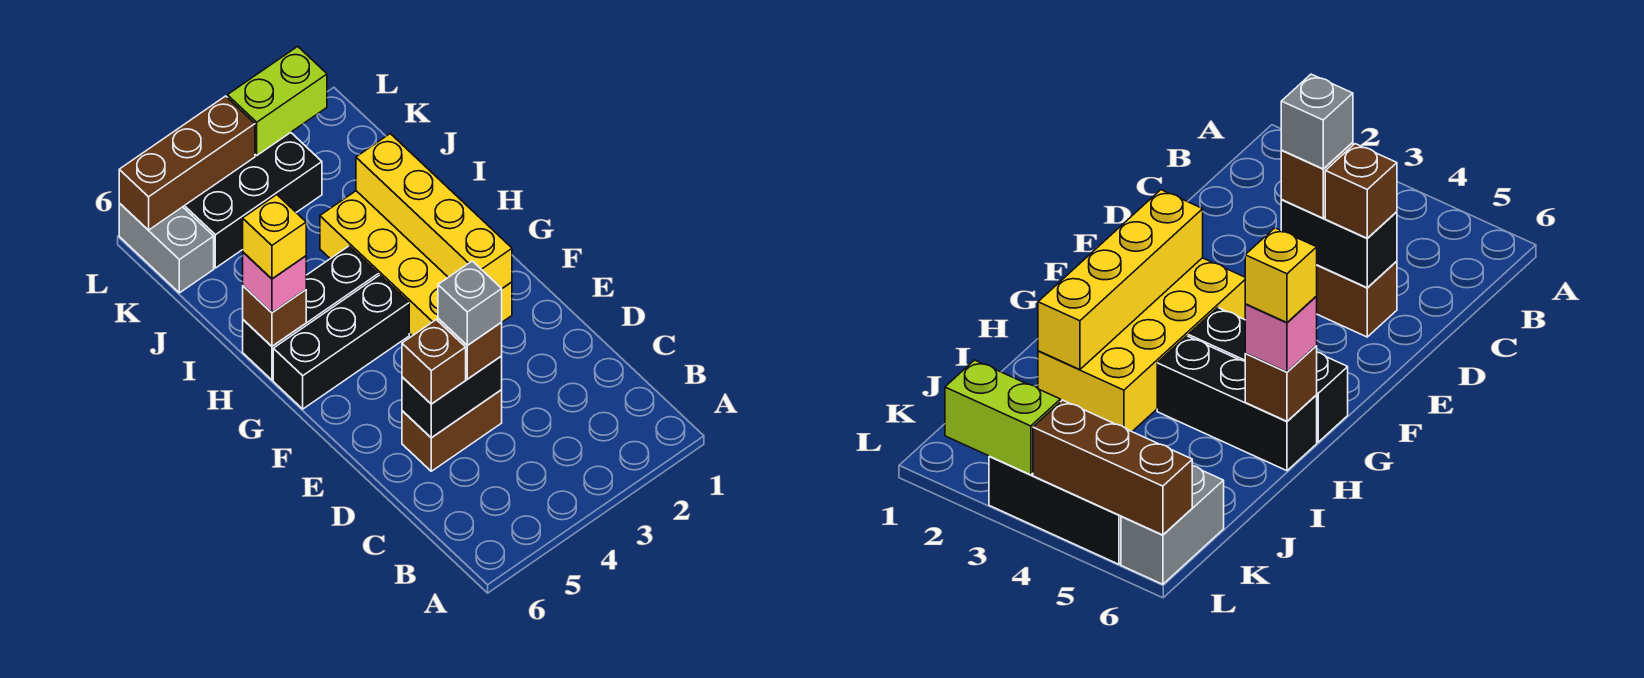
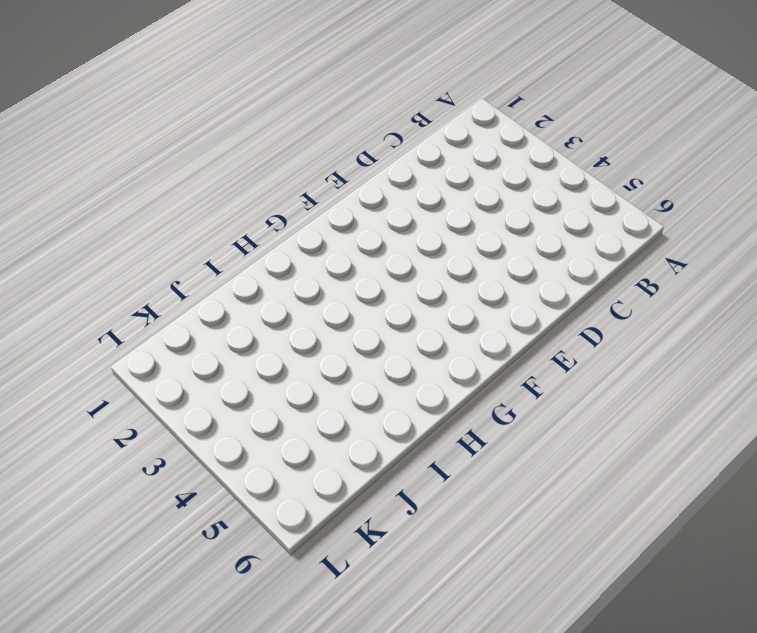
none -> brown 1x2 brick [402,390,502,471]
none -> yellow 2x4 brick [320,191,512,336]
none -> black 1x3 brick [273,275,409,409]

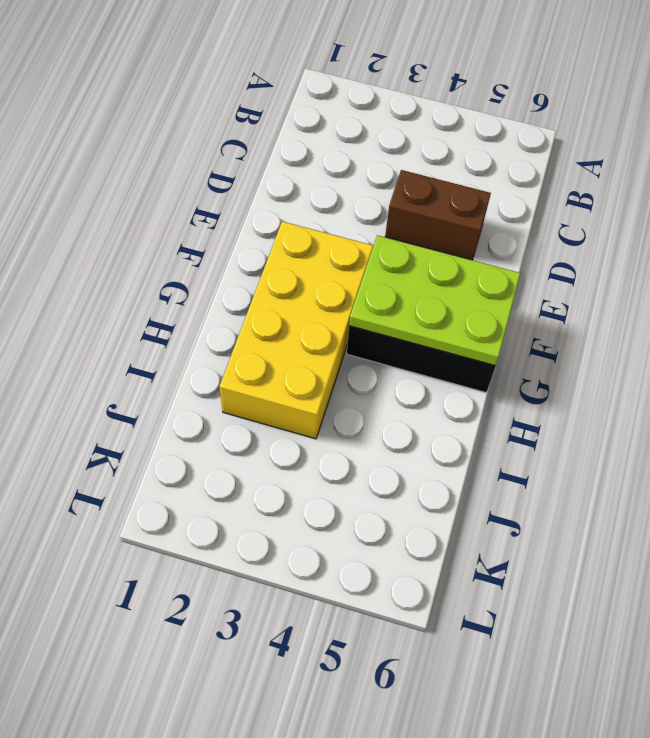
lime 2x3 plate [349,235,520,366] -> none
none -> black 1x3 brick [243,246,378,380]
none -> black 2x3 brick [183,133,322,268]
none -> grey 1x2 brick [119,203,214,293]

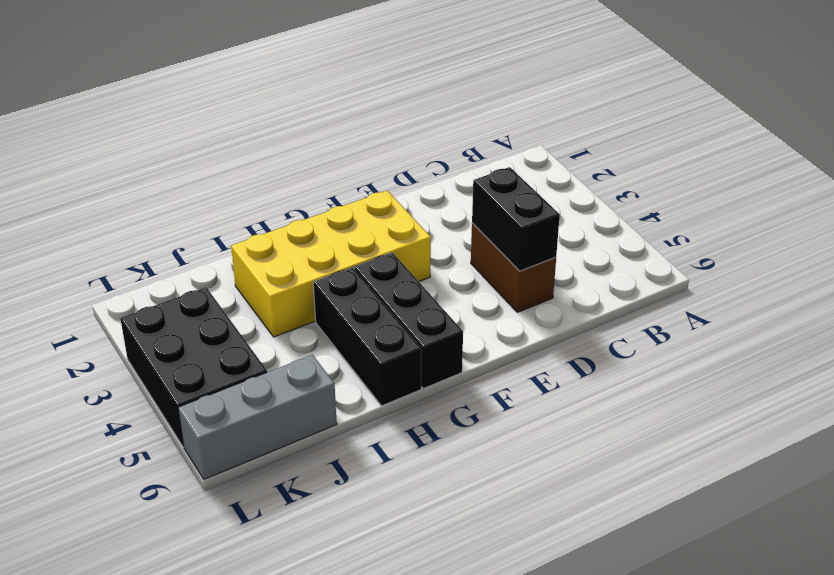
grey 1x3 brick [178,355,337,479] -> grey 1x2 brick [119,203,214,293]
none -> yellow 1x4 brick [356,134,512,288]
none -> brown 1x1 brick [243,286,306,346]
none -> lime 1x2 brick [227,46,327,155]

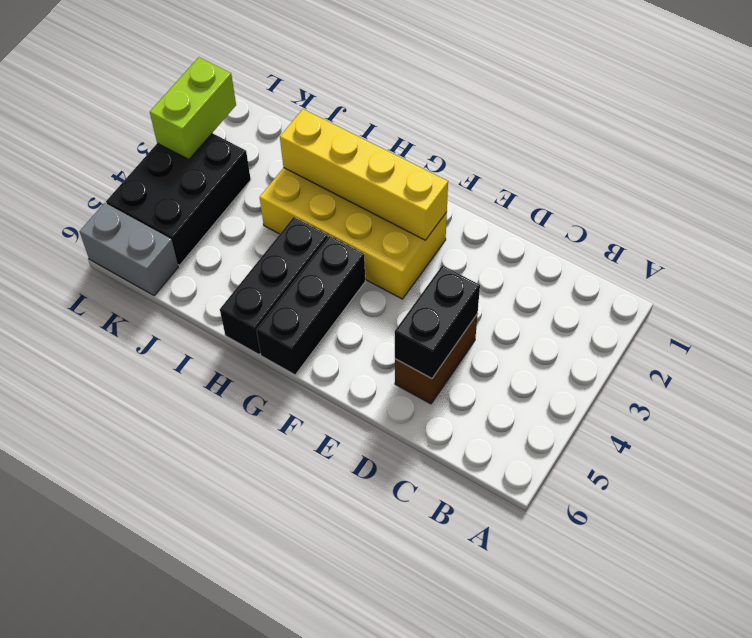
none -> brown 1x1 brick [243,286,306,346]
none -> brown 1x3 brick [119,96,255,230]
none -> brown 1x1 brick [438,319,502,379]

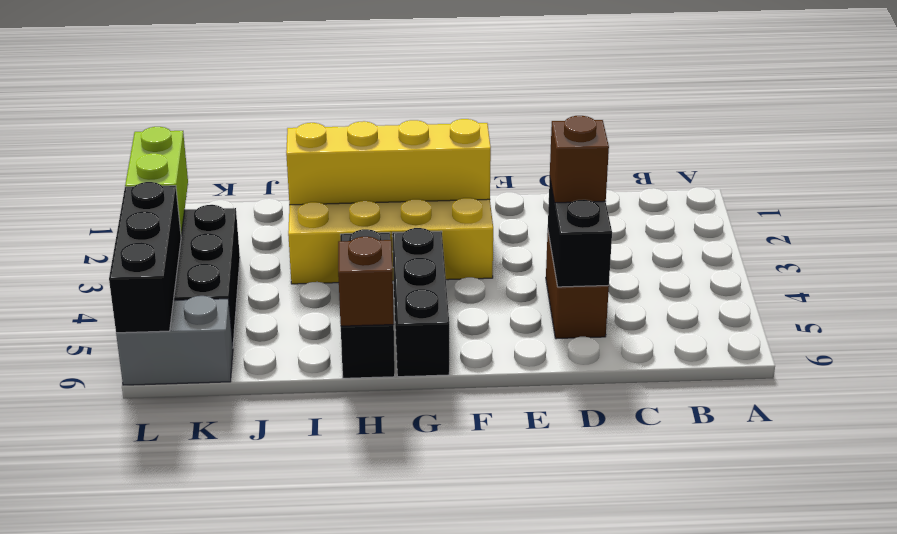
black 1x3 brick [109,182,181,333] -> brown 1x3 brick [119,96,255,230]
none -> brown 1x1 brick [402,320,466,404]
none -> pink 1x1 brick [243,252,306,313]
none -> grey 1x1 brick [438,261,502,346]

